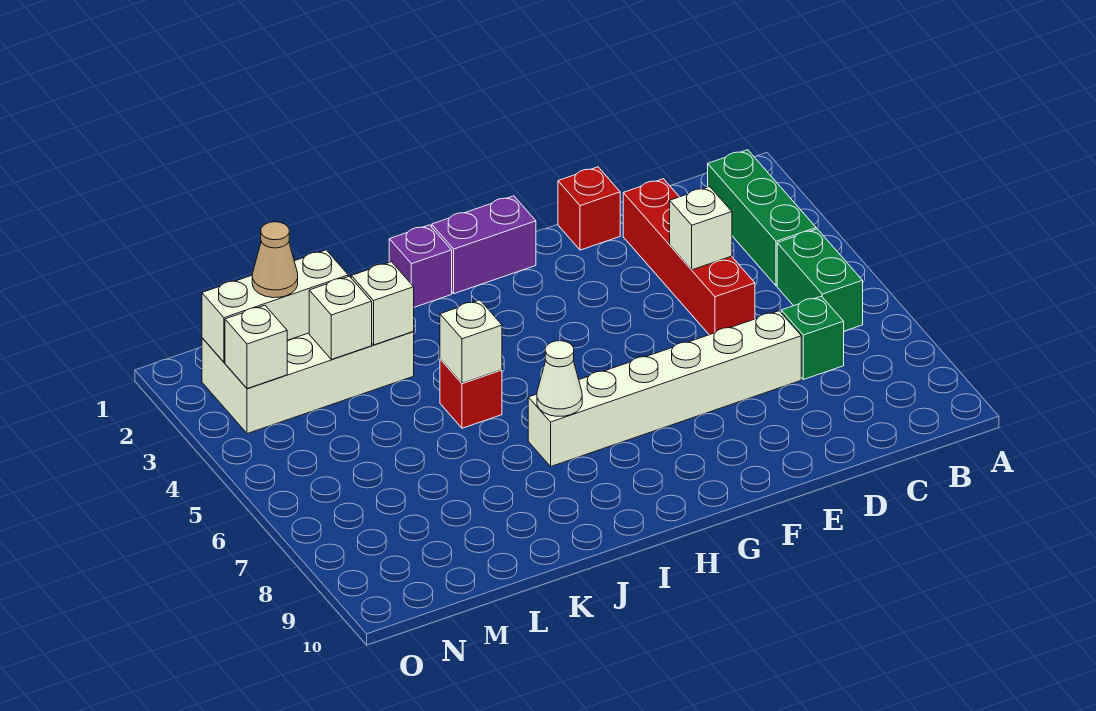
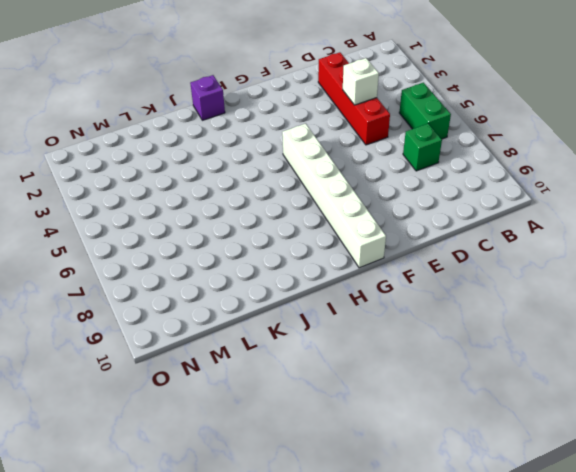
white 1x6 brick [282,124,386,268] -> white 1x6 brick turned to [528,311,801,466]
none -> green 1x3 brick [708,150,816,286]
none -> red 1x1 brick [558,167,620,250]
none -> purple 1x2 brick [432,196,536,294]

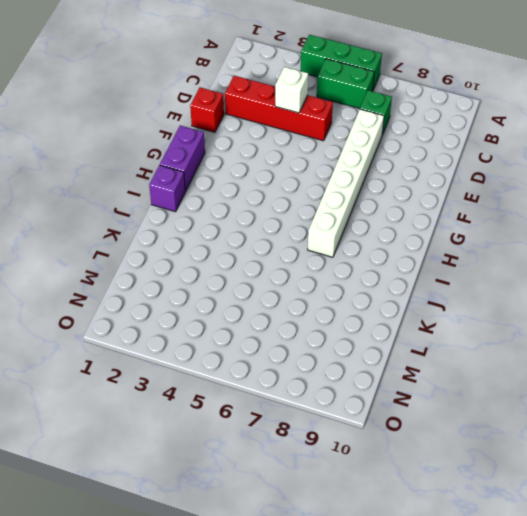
green 1x3 brick [301,35,382,90] -> green 1x3 brick moved to [708,150,816,286]
none -> red 1x1 brick [440,359,502,428]
none -> white 2x4 brick [202,332,414,434]
none -> white 1x1 cone [537,341,582,416]

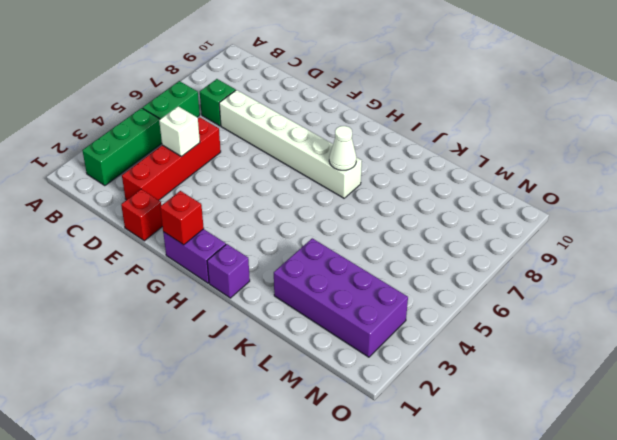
red 1x1 brick [160,191,204,245] -> red 1x1 brick moved to [440,359,502,428]
purple 2x4 brick [274,238,408,357] -> white 2x4 brick [202,332,414,434]
none -> white 1x1 brick [440,300,502,383]
none -> white 1x1 brick [351,262,414,345]
none -> white 1x3 brick [202,250,348,362]

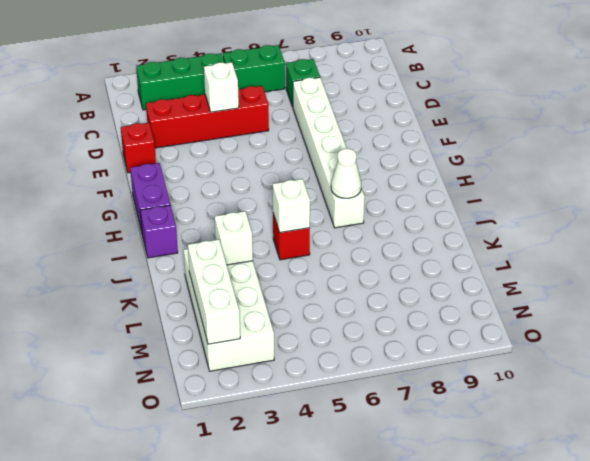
none -> white 1x1 brick [309,276,372,360]
none -> white 1x1 brick [225,305,287,389]
none -> tan 1x1 cone [252,222,298,298]

